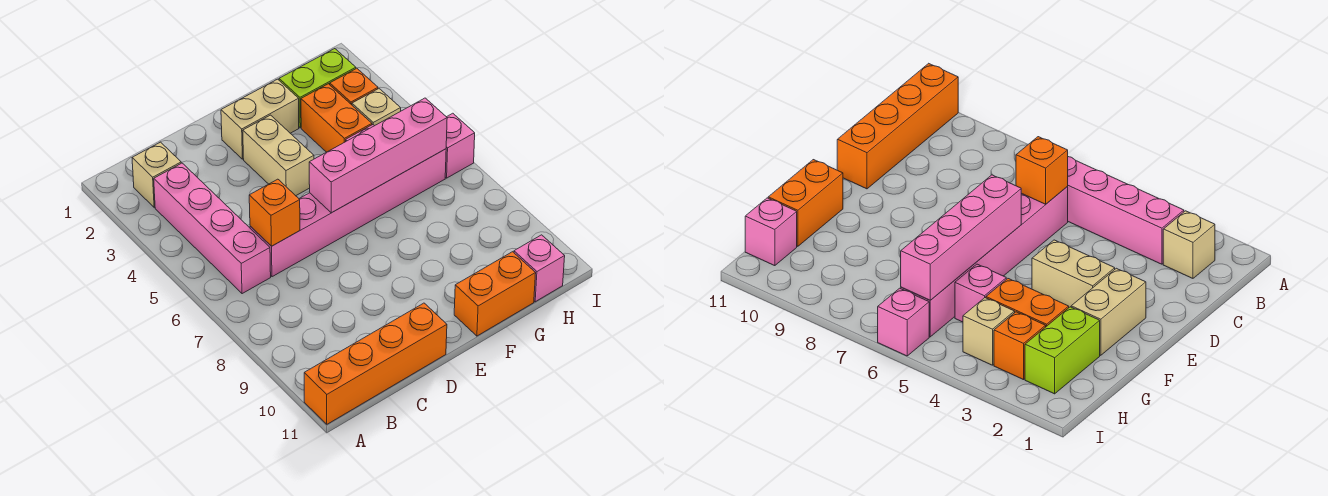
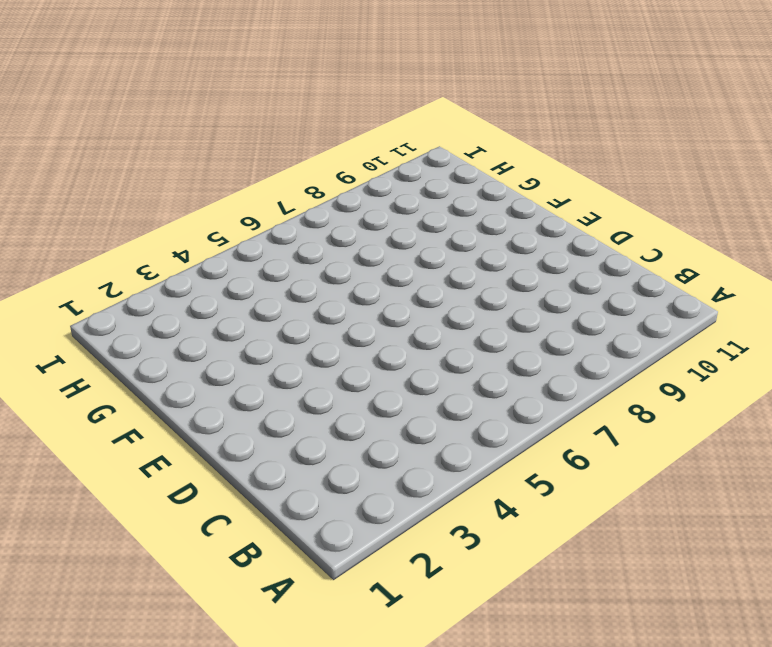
none -> orange 1x4 brick [304,303,447,424]
none -> tan 1x1 brick [132,142,181,207]
none -> pink 1x4 brick [154,163,271,294]

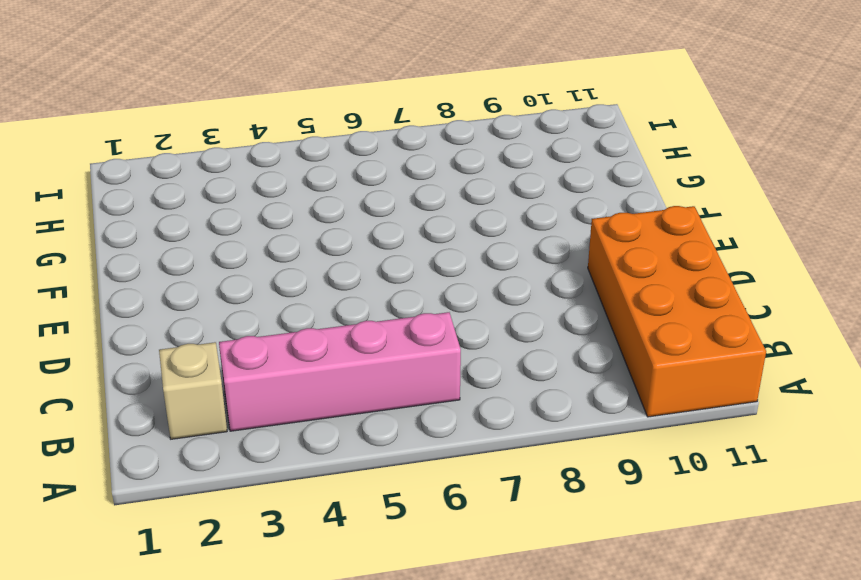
orange 2x4 brick [588,206,766,417] -> orange 1x4 brick [304,303,447,424]
none -> pink 1x6 brick [250,149,446,277]
none -> tan 1x2 brick [221,79,299,159]
none -> tan 1x2 brick [243,115,314,196]

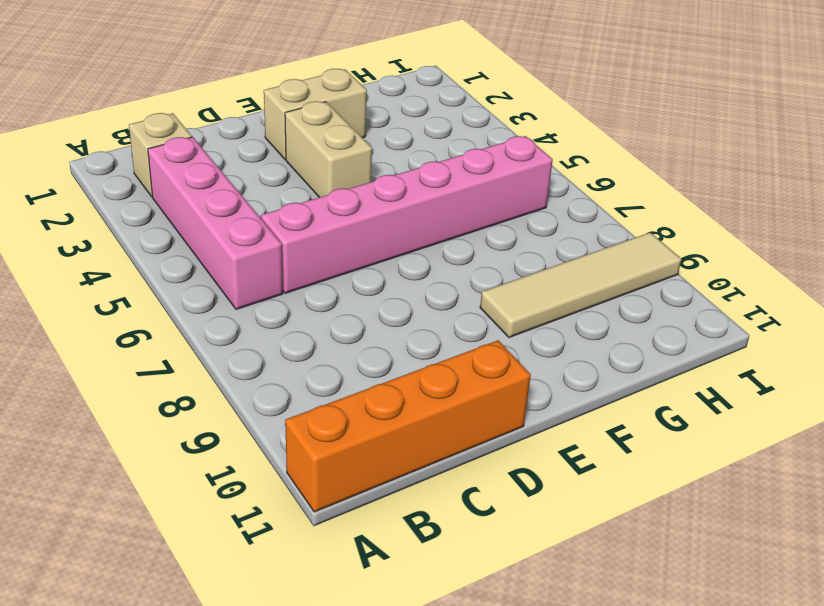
tan 1x4 tile [480,232,681,338] -> none
none -> orange 1x2 brick [454,252,536,336]
none -> lime 1x2 brick [279,49,356,128]
none -> orange 1x2 brick [301,84,372,152]

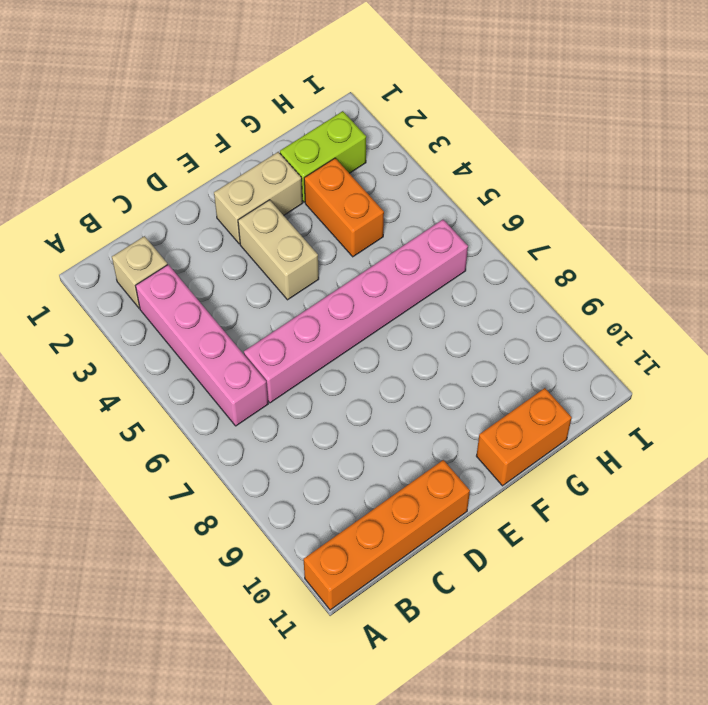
none -> pink 1x1 brick [955,264,1006,322]
none -> orange 1x1 brick [330,68,378,105]
none -> tan 1x1 brick [352,89,401,126]

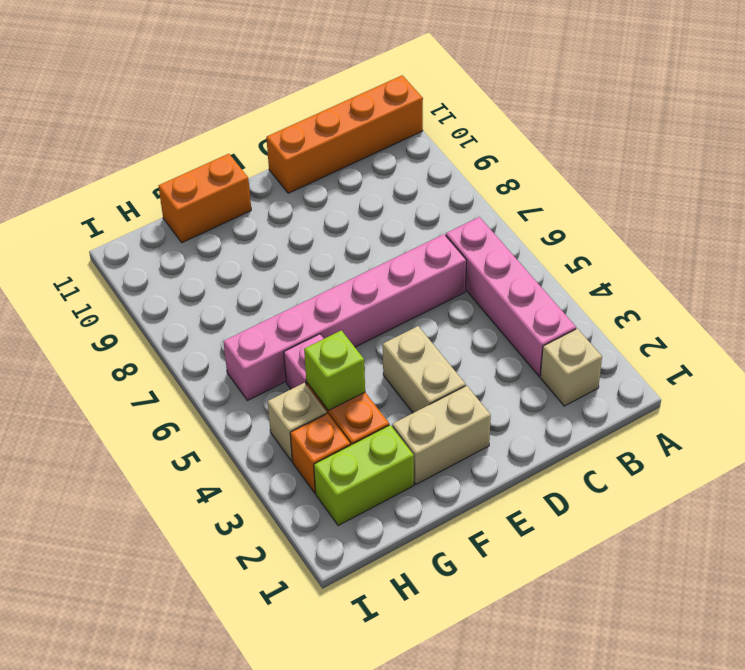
lime 1x1 brick [304,330,365,410] -> none
none -> pink 1x1 brick [514,235,565,302]
none -> pink 1x1 brick [445,113,475,178]
none -> orange 1x1 brick [249,179,300,246]

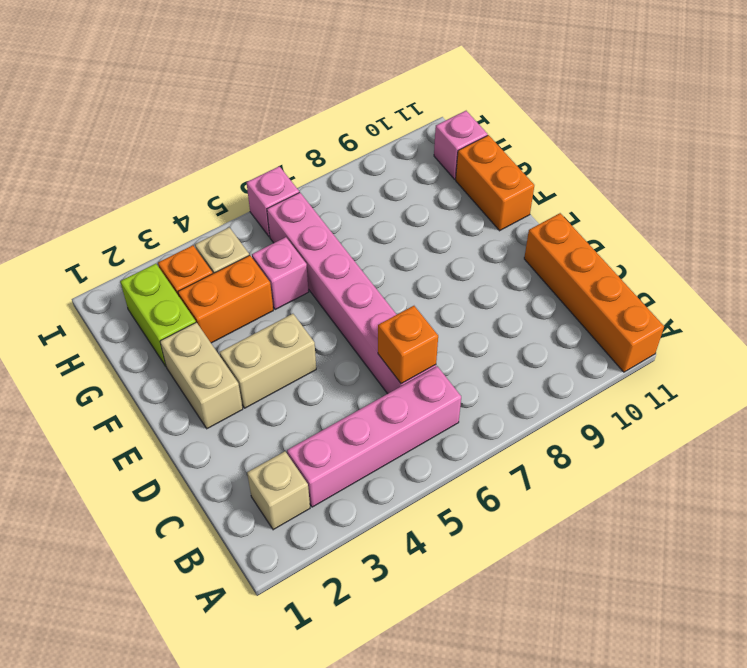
none -> pink 1x4 brick [309,98,447,213]

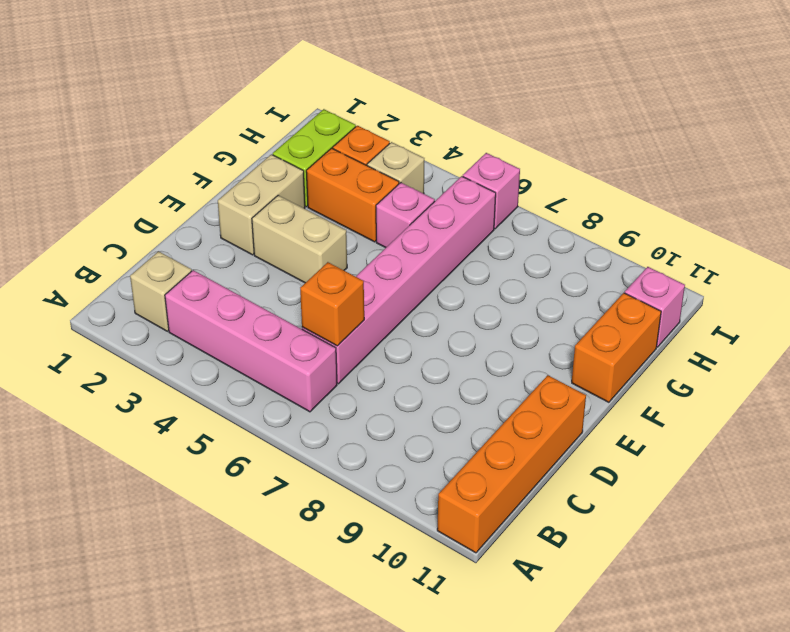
none -> pink 1x4 brick [309,98,447,213]

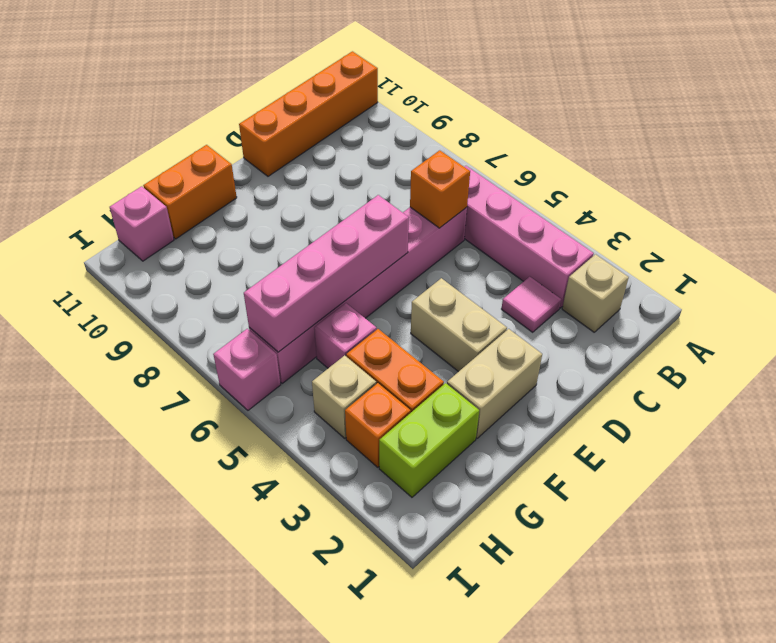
pink 1x1 tile [502,277,561,332] -> none

